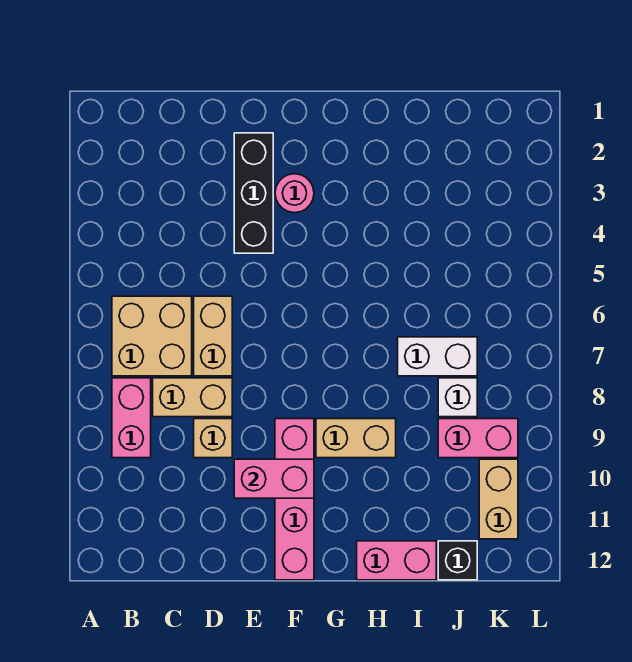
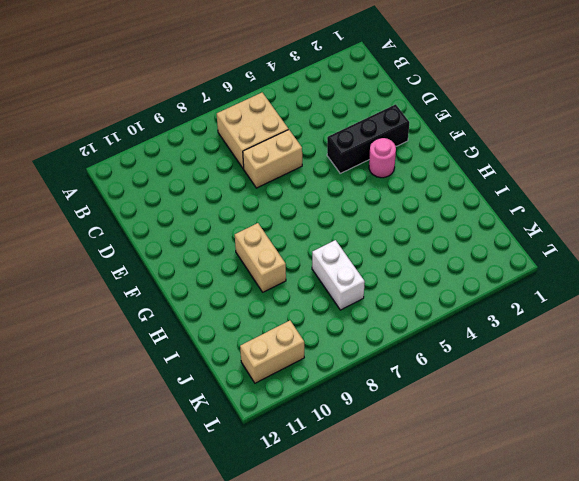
none -> pink 1x2 brick [112,378,151,458]
none -> tan 1x2 brick [153,378,232,417]
none -> tan 1x1 brick [194,419,232,458]

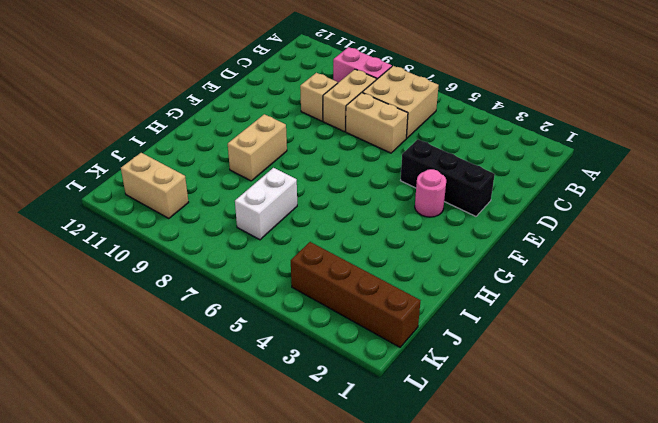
brown 1x4 brick [291,242,420,347] -> none
none -> pink 1x4 brick [275,419,314,580]
none -> pink 1x2 brick [357,541,436,580]
none -> white 1x1 brick [438,378,477,417]

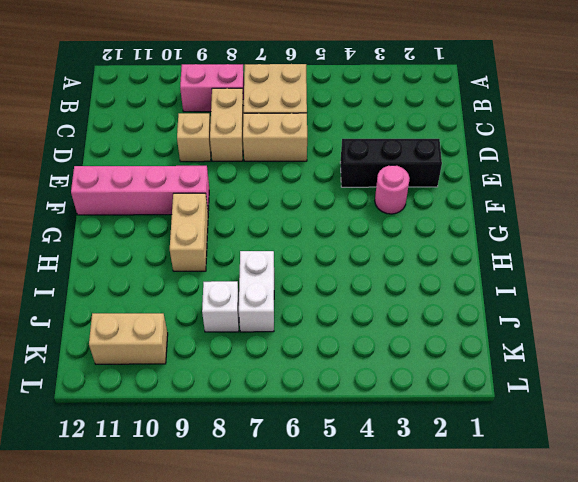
none -> pink 1x2 brick [357,541,436,580]
none -> pink 1x2 brick [438,419,518,458]
none -> black 1x1 brick [438,541,477,580]

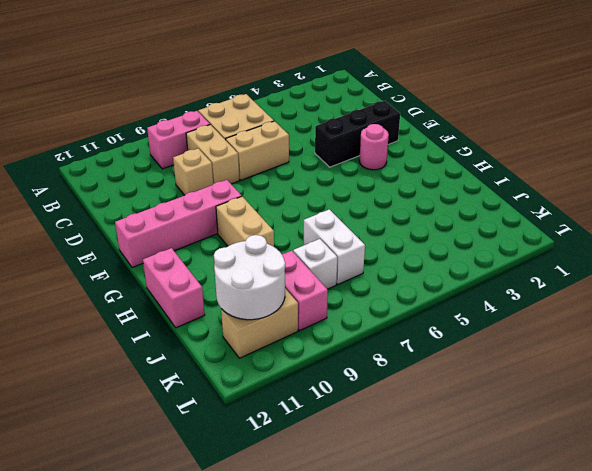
white 2x2 round brick [214,235,285,320] -> none
none -> black 1x1 brick [438,541,477,580]
none -> pink 1x2 brick [234,459,314,498]

